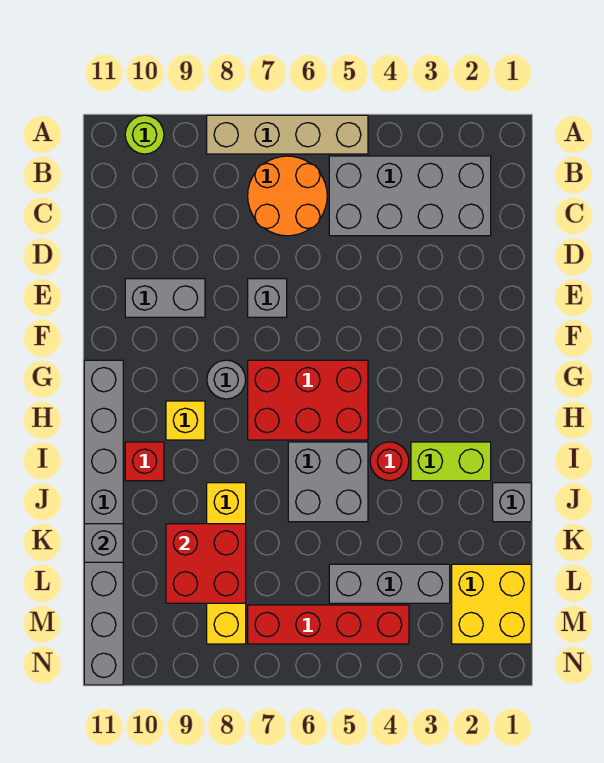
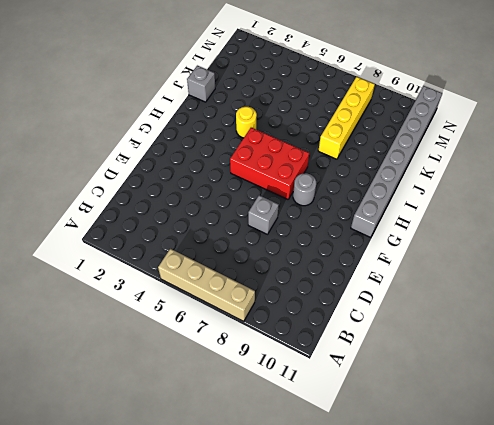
yellow 1x1 round brick [236,107,257,138] -> red 1x1 round brick [370,442,409,481]
none -> lime 1x1 round brick [125,115,164,154]
none -> grey 2x4 brick [329,156,491,236]
none -> orange 2x2 round brick [248,156,327,236]

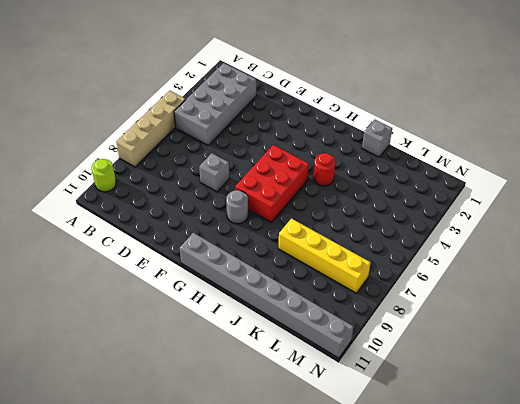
none -> orange 2x2 round brick [248,156,327,236]
none -> grey 1x2 brick [125,279,205,317]
none -> yellow 1x1 brick [166,401,205,440]

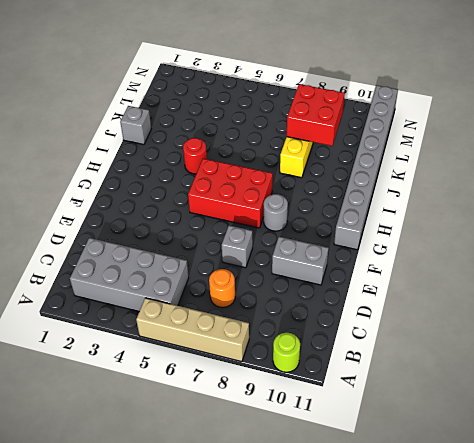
orange 1x1 round brick [209,269,235,308] -> orange 2x2 round brick [248,156,327,236]
none -> yellow 1x1 brick [166,401,205,440]
none -> lime 1x2 brick [411,442,491,481]
none -> grey 2x2 brick [288,442,368,522]

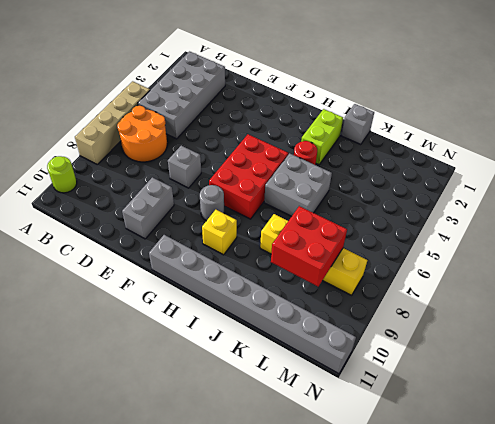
none -> red 1x1 brick [125,442,164,481]
none -> yellow 2x2 brick [452,564,531,644]
none -> grey 1x3 brick [329,564,450,603]

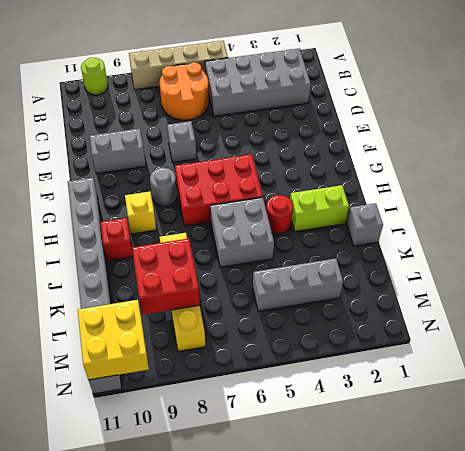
yellow 2x2 brick [78,300,149,380] -> yellow 2x2 brick moved to [452,564,531,644]
none -> red 1x4 brick [248,605,409,644]
none -> grey 1x1 brick [84,524,123,562]

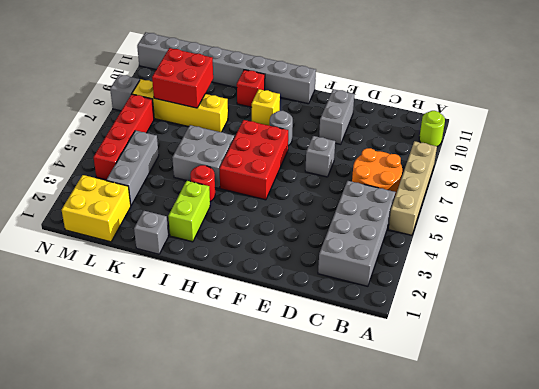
grey 1x1 brick [110,74,140,111] -> grey 1x1 brick moved to [84,524,123,562]

